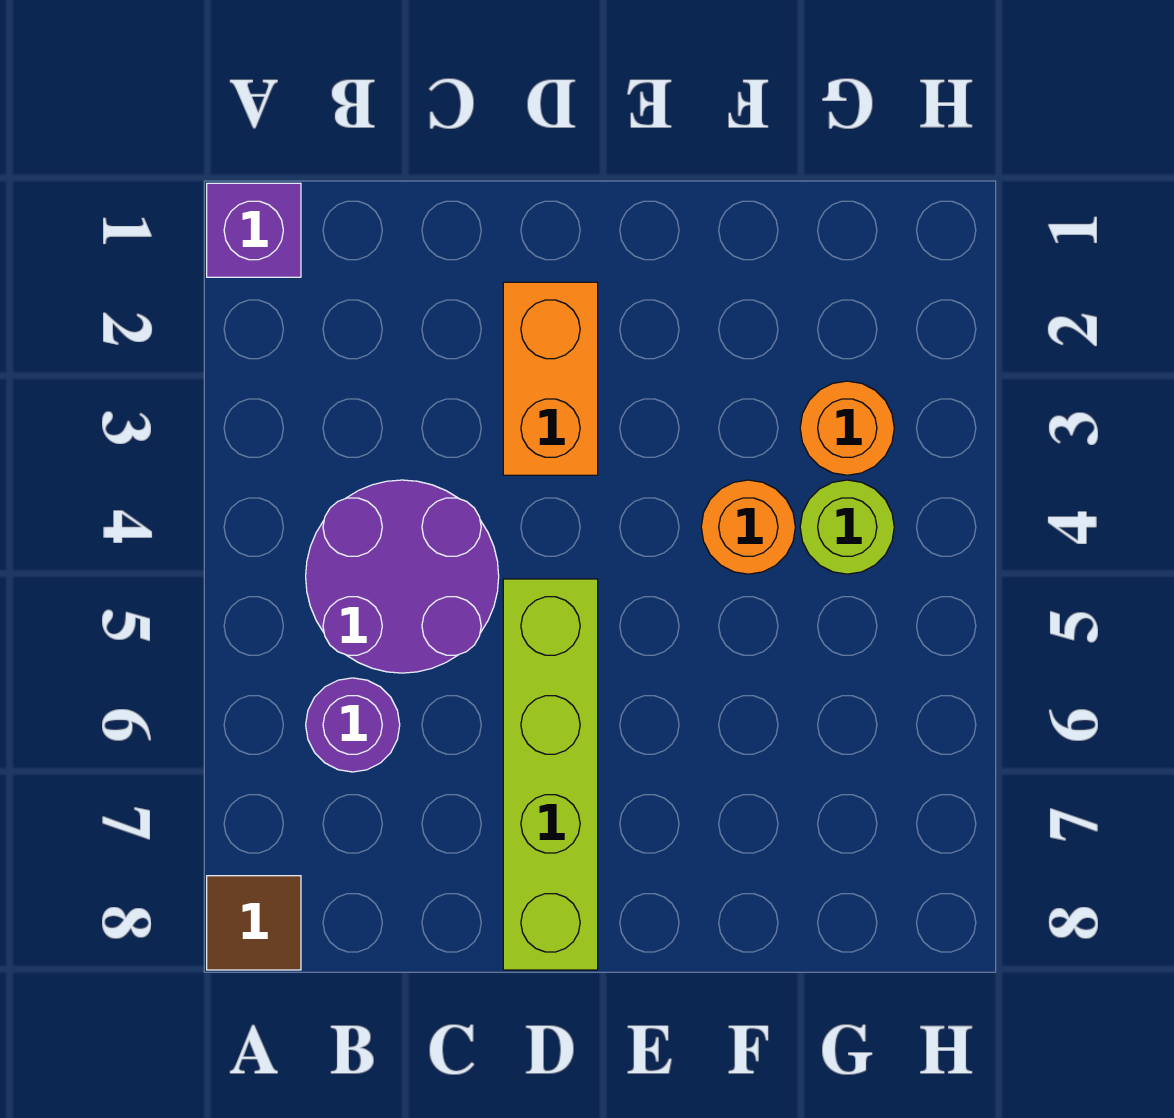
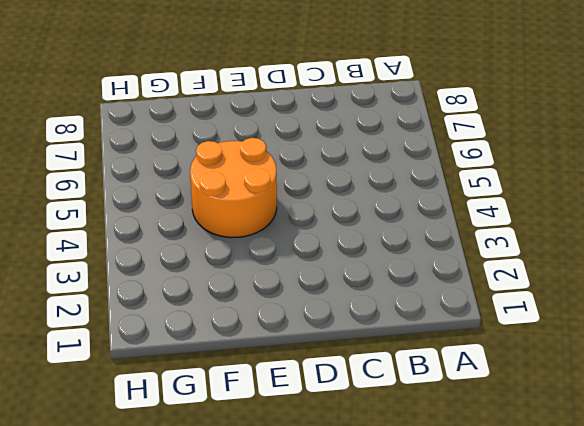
orange 2x2 round brick [190,138,277,238] -> orange 1x1 round brick [701,480,795,574]
none -> purple 1x1 brick [207,183,301,277]
none -> brown 1x1 tile [207,876,301,970]

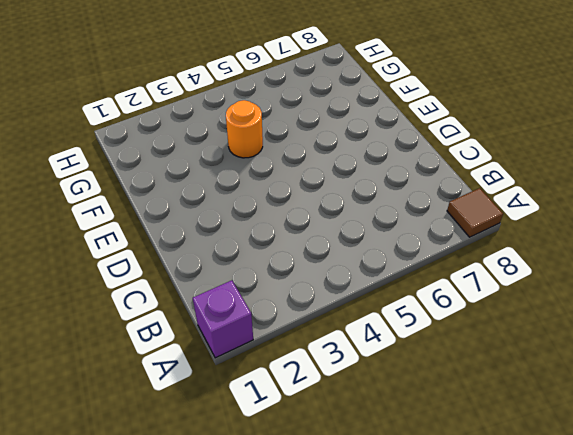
none -> purple 2x2 round brick [306,480,499,673]
none -> purple 1x1 round brick [306,678,400,772]

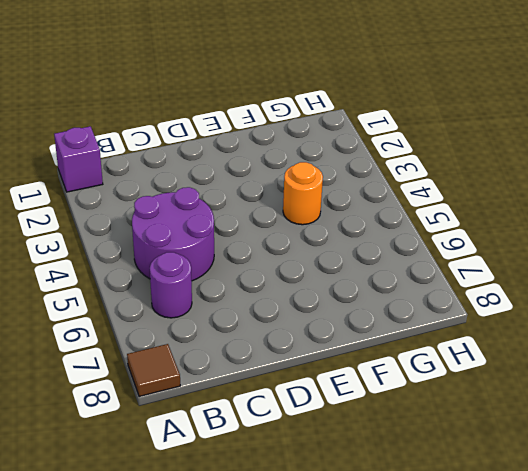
none -> orange 1x2 brick [503,282,598,475]
none -> lime 1x4 brick [503,579,598,970]

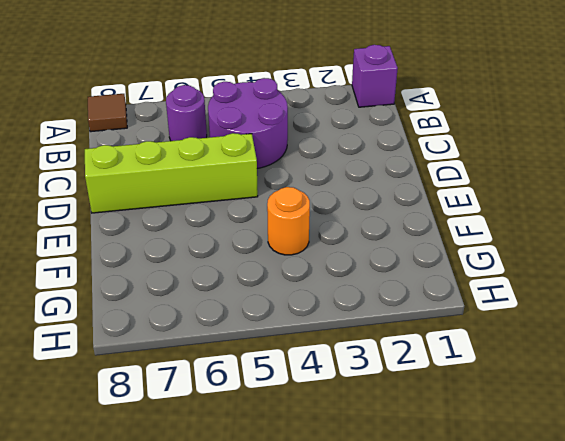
none -> orange 1x2 brick [503,282,598,475]
none -> orange 1x1 round brick [800,381,894,475]

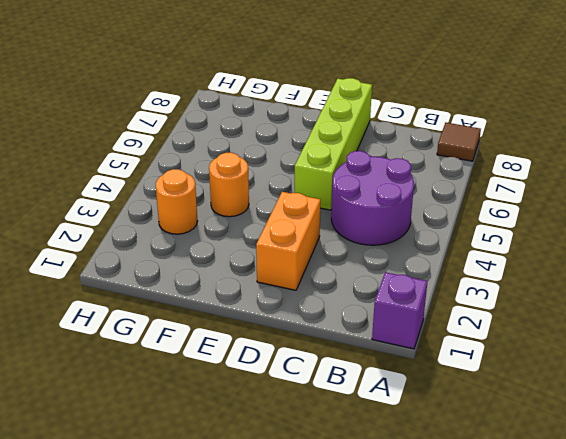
none -> purple 1x1 round brick [306,678,400,772]
none -> lime 1x1 round brick [800,480,894,574]

